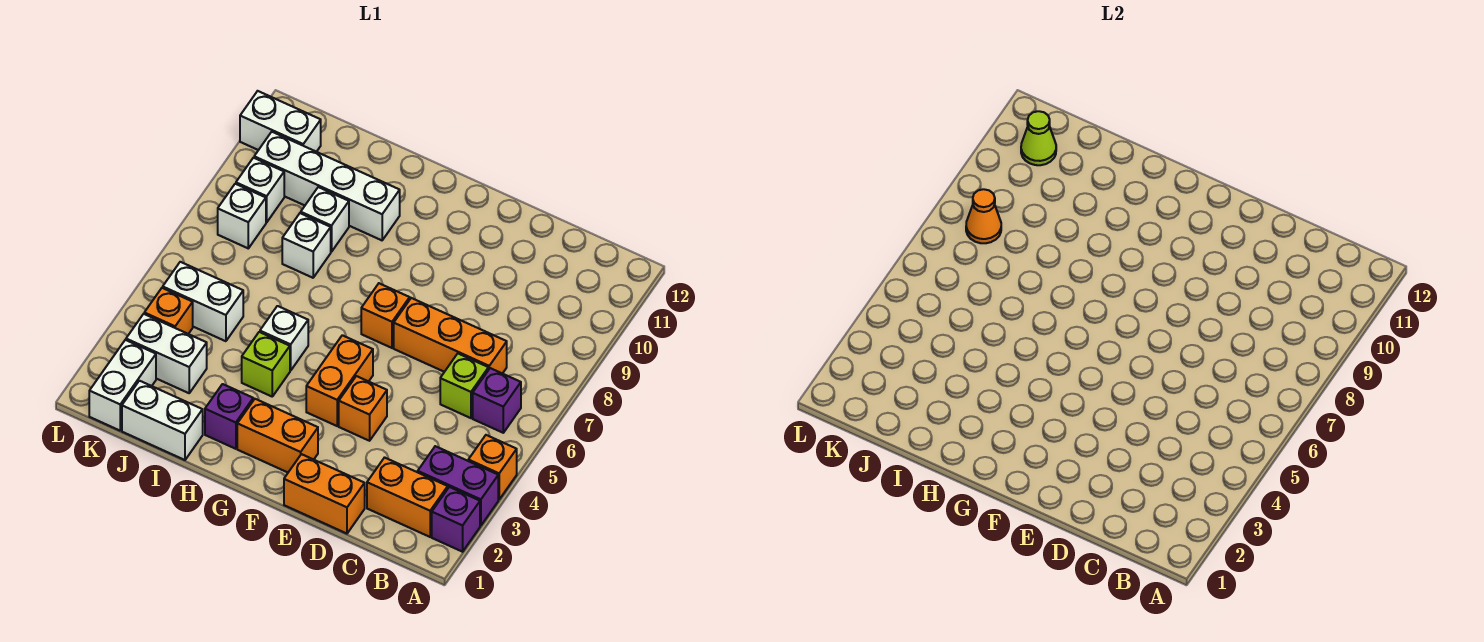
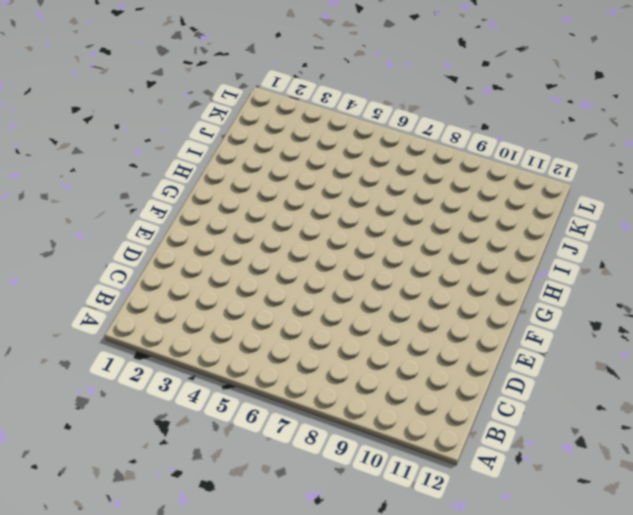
none -> purple 1x1 brick [432,487,480,552]
none -> purple 1x2 brick [418,446,498,526]
none -> orange 1x1 brick [468,435,517,499]

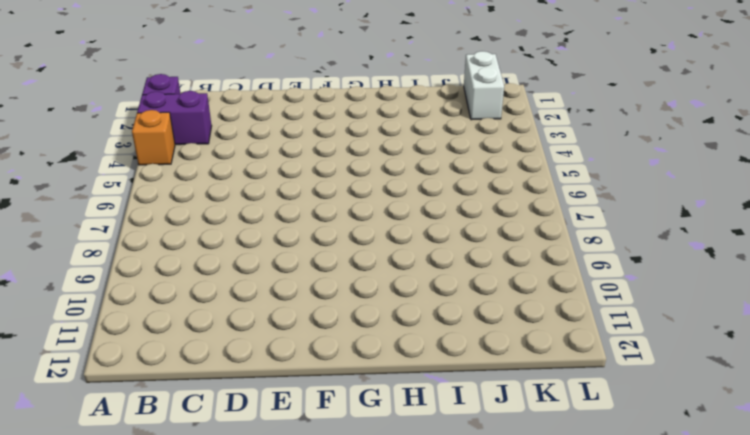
none -> orange 1x2 brick [367,458,448,537]
none -> purple 1x1 brick [473,368,521,433]
none -> lime 1x1 brick [440,354,488,418]

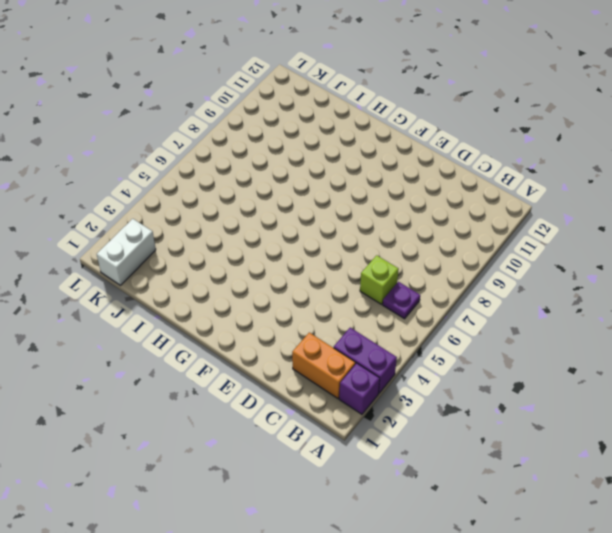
purple 1x1 plate [383,282,420,319] -> purple 1x1 brick [473,368,521,433]
none -> orange 1x1 brick [468,435,517,499]
none -> orange 1x3 brick [394,298,507,374]
none -> orange 1x2 brick [284,454,365,534]

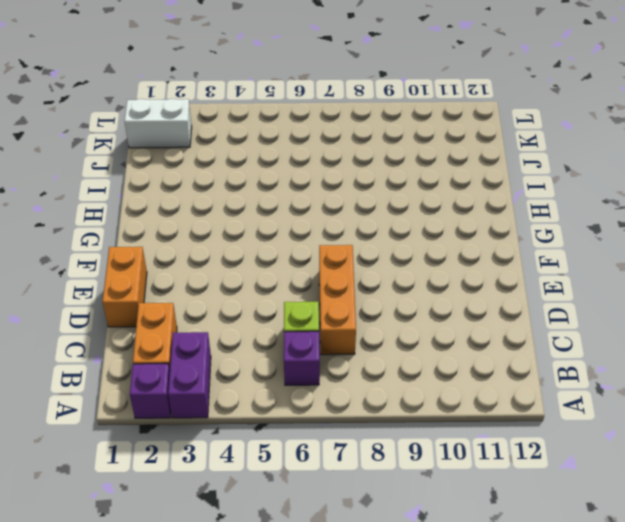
none -> orange 1x1 brick [468,435,517,499]
none -> orange 1x1 brick [339,376,387,441]
none -> orange 1x2 brick [237,399,318,472]

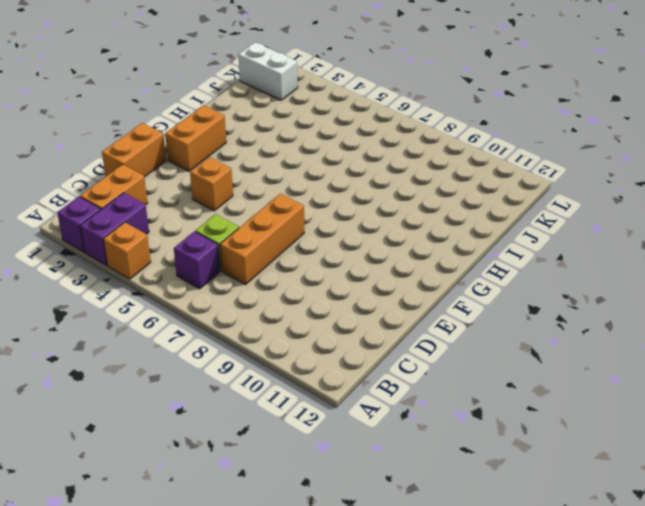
none -> orange 1x2 brick [306,335,373,426]
none -> orange 1x1 brick [361,283,410,348]
none -> purple 1x1 brick [205,384,253,449]

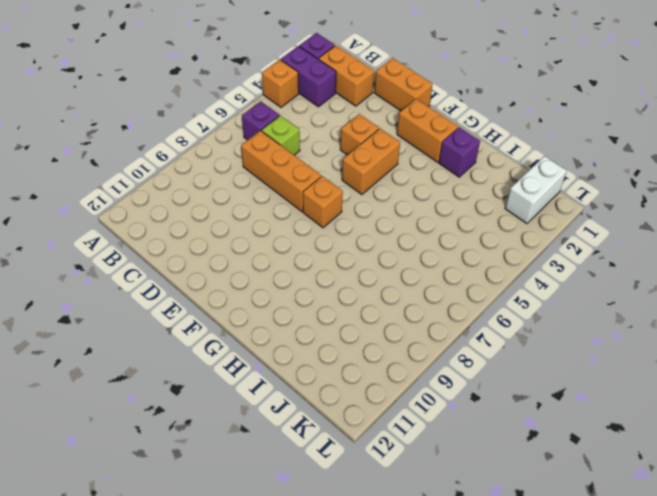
none -> lime 1x1 brick [242,332,290,396]
none -> white 1x1 brick [260,306,308,371]
none -> white 1x4 brick [254,132,400,240]

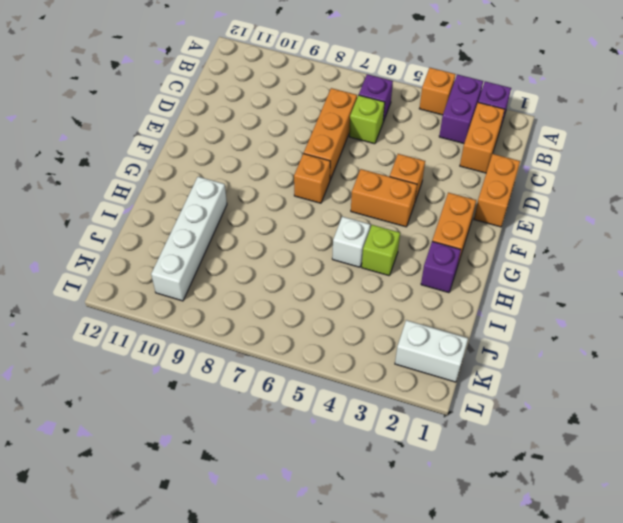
none -> white 1x2 brick [122,381,203,460]
none -> white 1x1 brick [282,213,331,278]
none -> white 1x1 brick [301,187,349,252]

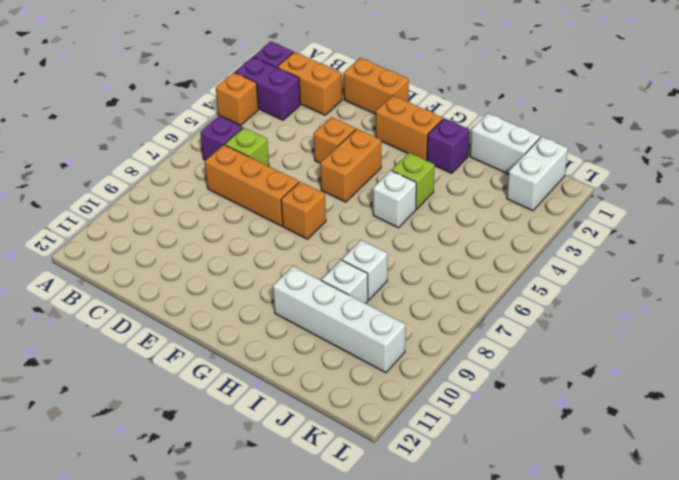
none -> white 1x2 brick [126,314,207,393]
none -> white 1x2 brick [163,262,243,341]
none -> orange 1x1 brick [144,288,193,334]

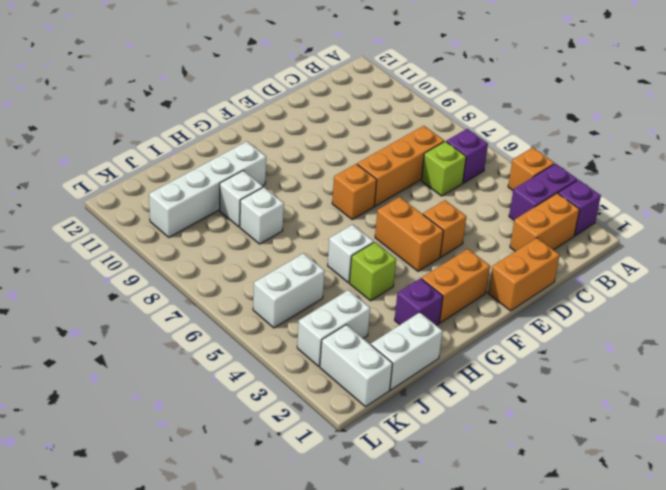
none -> orange 1x1 brick [144,288,193,334]
none -> white 1x1 brick [218,184,266,248]
none -> white 1x1 brick [236,158,284,222]

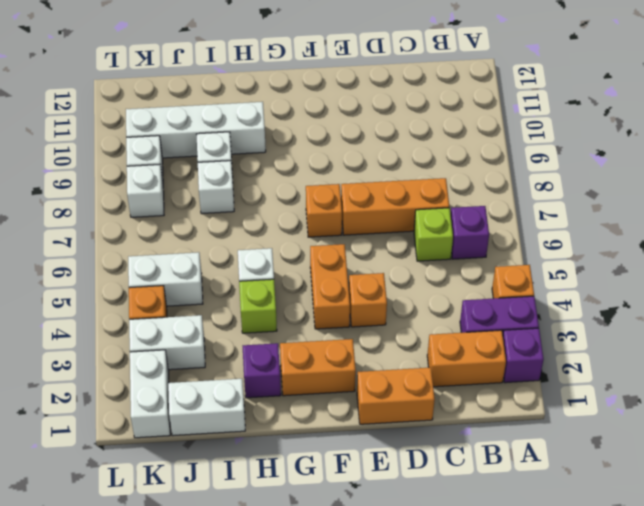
none -> white 1x2 brick [240,91,321,152]
none -> orange 1x1 cone [966,189,1001,243]
none -> lime 1x1 cone [1021,111,1056,165]

